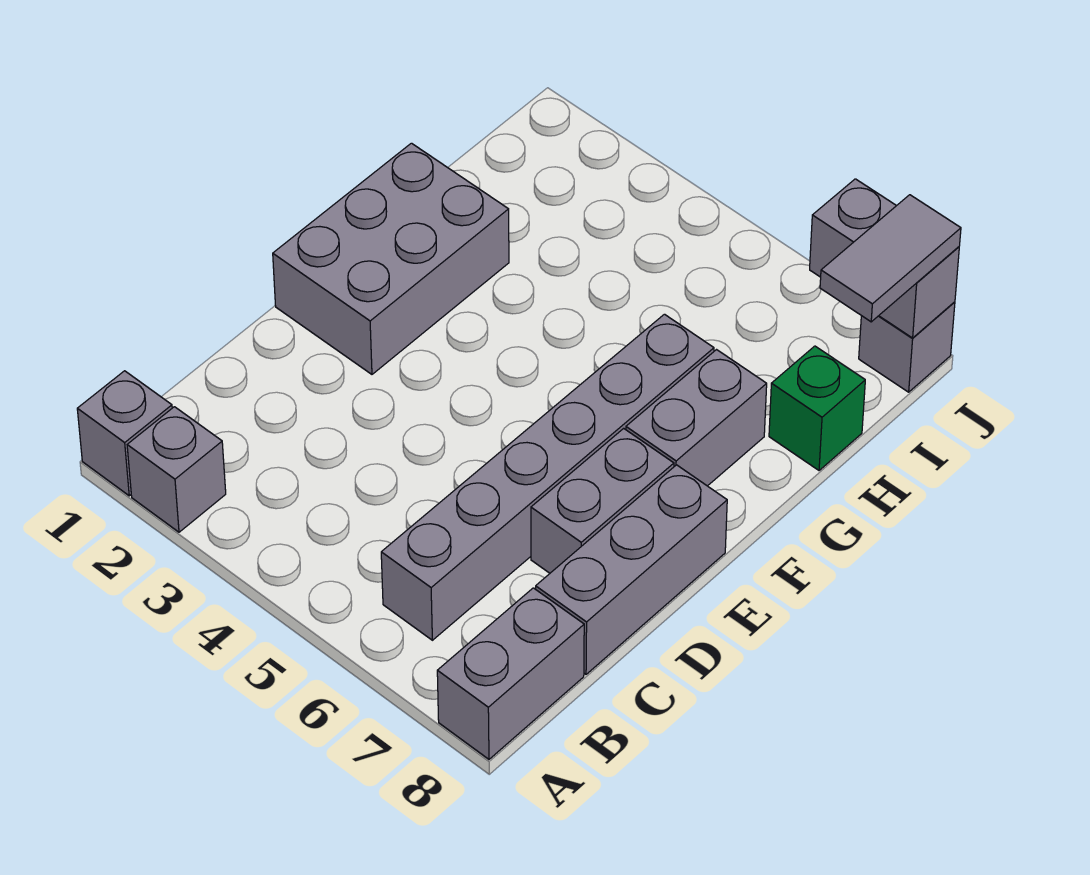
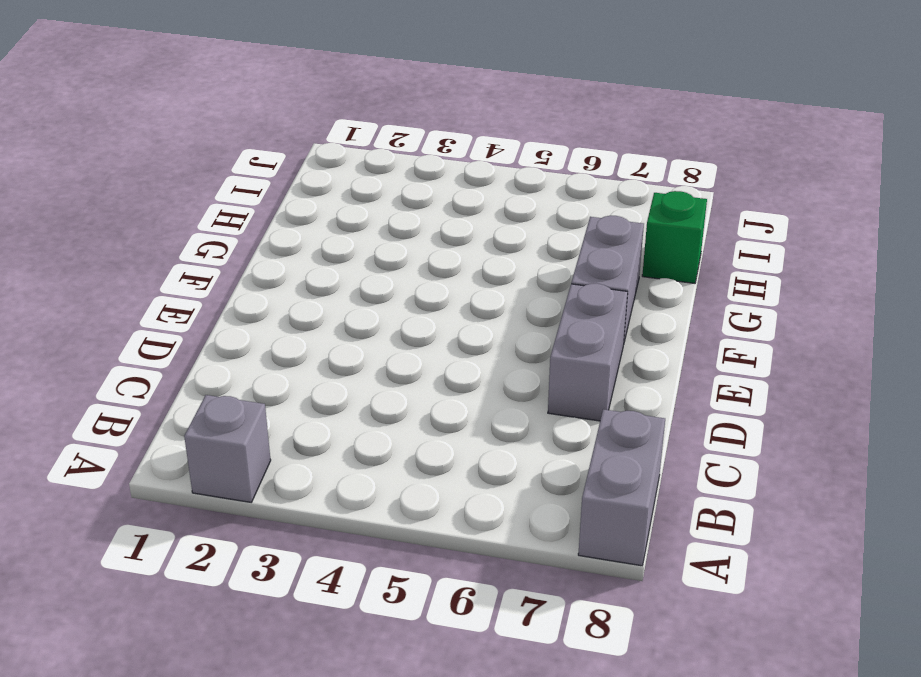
none -> grey 1x1 brick [77,371,172,496]
none -> grey 1x6 brick [381,314,714,640]
none -> grey 1x3 brick [536,465,727,674]

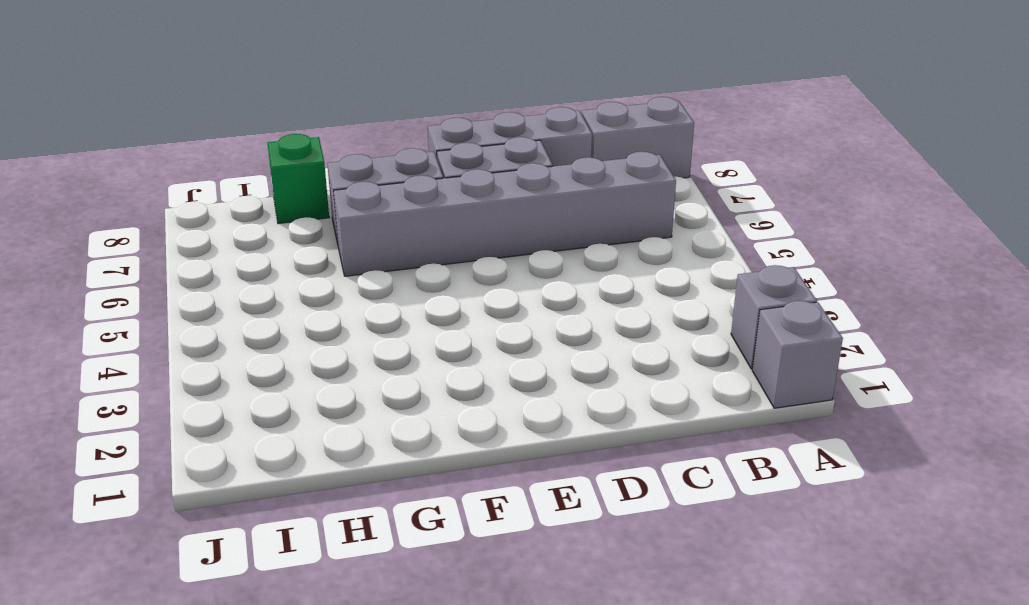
none -> grey 2x3 brick [273,143,509,374]
none -> grey 1x1 brick [859,302,955,392]
none -> grey 1x2 brick [810,179,959,338]

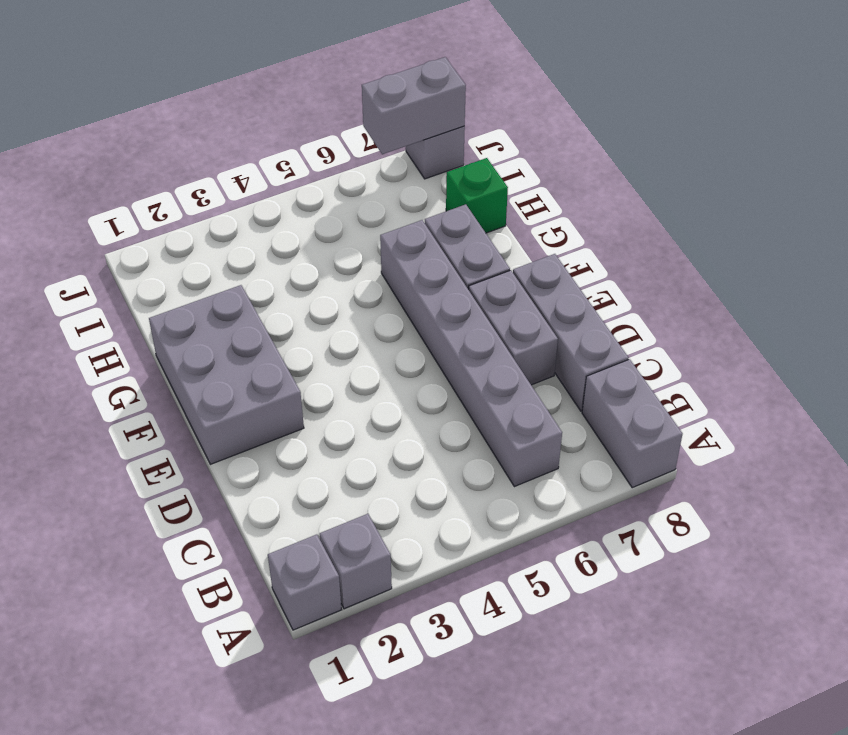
none -> grey 1x2 tile [820,195,961,322]

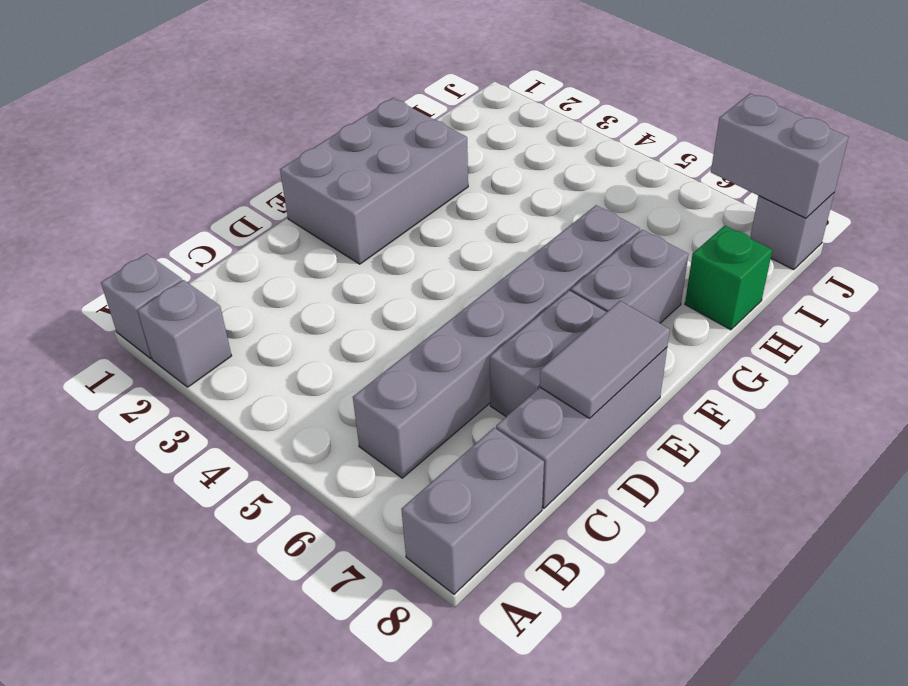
grey 1x2 tile [540,301,670,418] -> grey 1x2 tile moved to [820,195,961,322]

